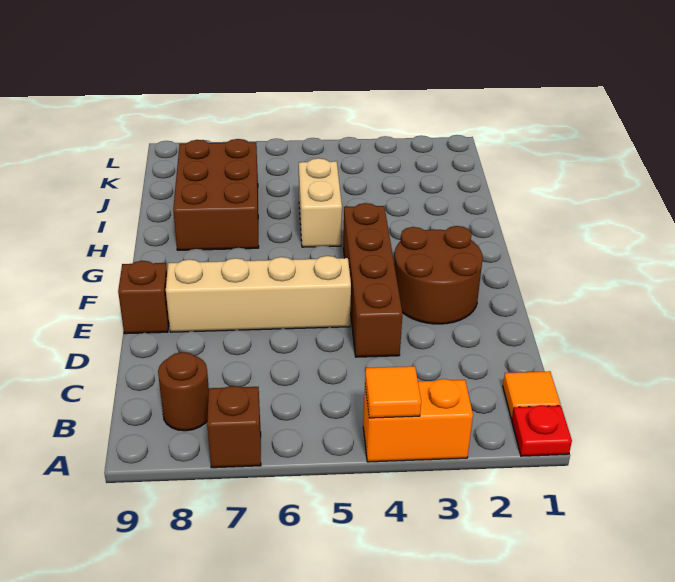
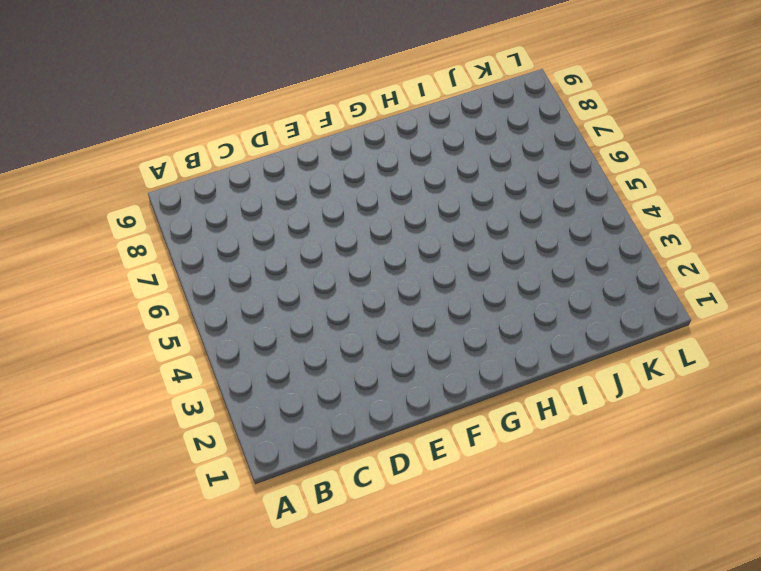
none -> red 1x1 plate [512,405,572,456]
none -> orange 1x2 brick [363,379,473,462]
none -> brown 1x1 brick [207,386,261,468]

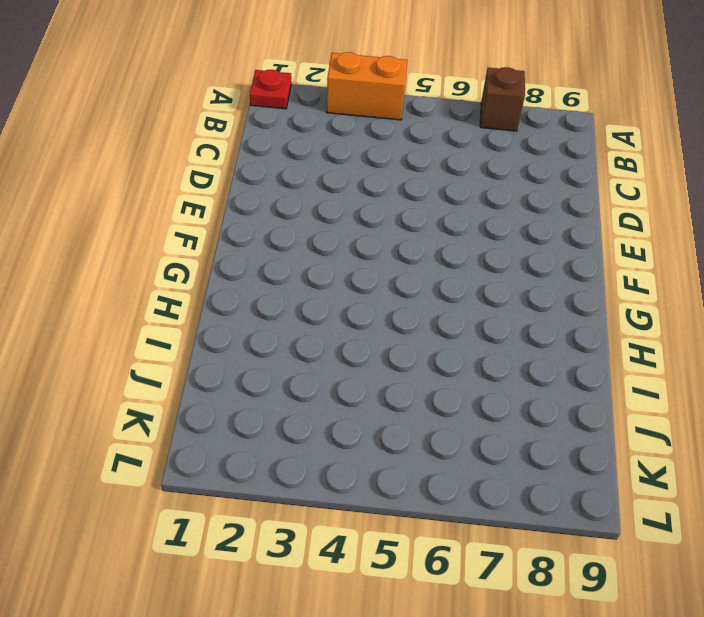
none -> orange 1x1 tile [503,371,560,419]
none -> brown 1x1 round brick [158,352,209,431]
none -> brown 1x4 brick [343,203,403,357]

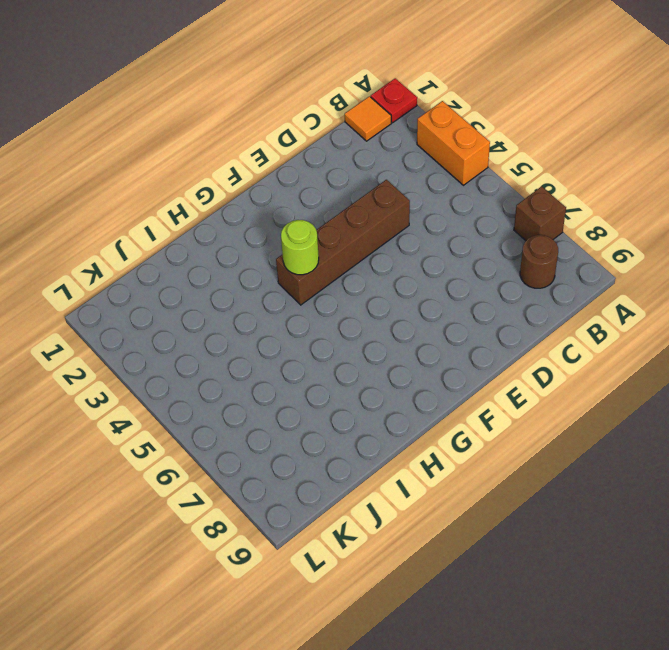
lime 1x1 round brick [281,220,319,275] -> none
none -> brown 2x2 round brick [394,226,483,324]
none -> tan 1x4 brick [166,256,351,332]
none -> brown 1x1 brick [118,261,169,334]

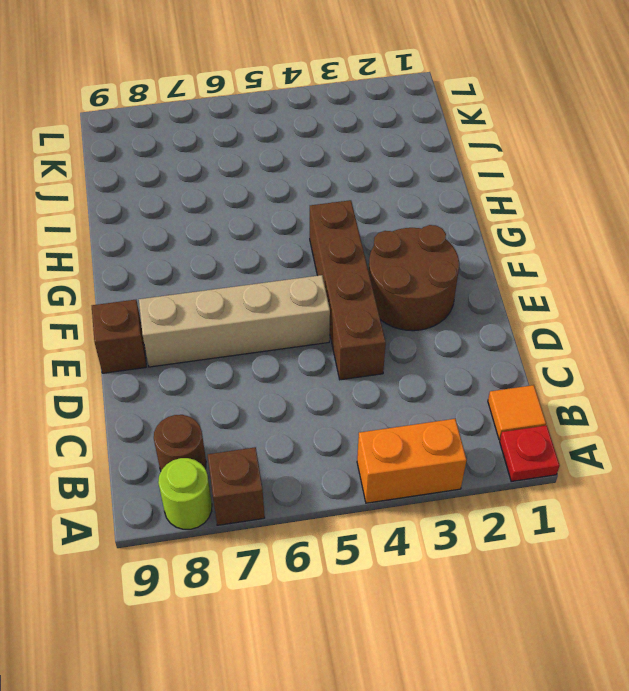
lime 1x1 round brick [158,458,212,529] -> none
none -> tan 1x2 brick [299,158,342,247]
none -> brown 2x3 brick [173,139,259,250]
none -> orange 1x1 tile [365,366,421,418]

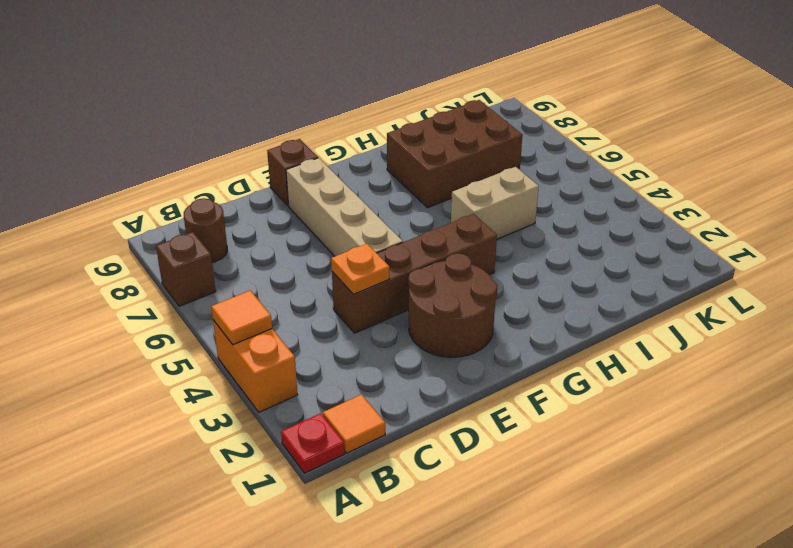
orange 1x1 plate [331,244,389,294] -> none

